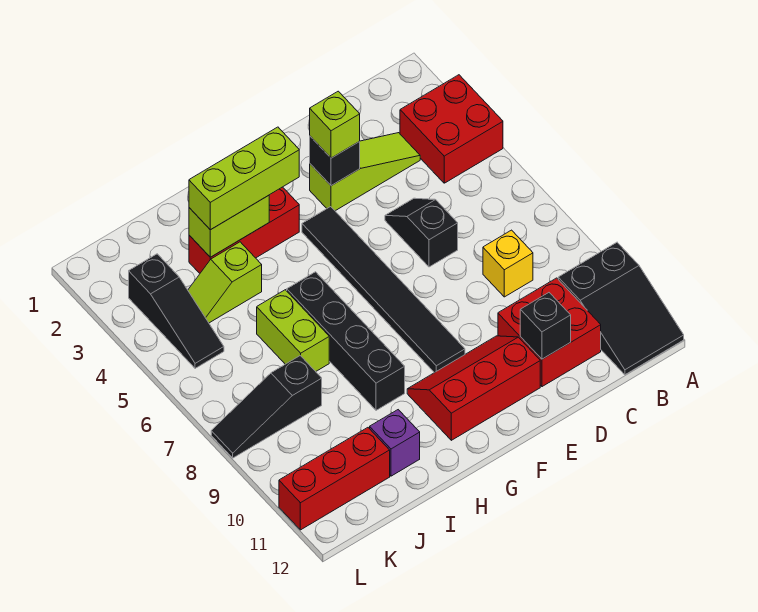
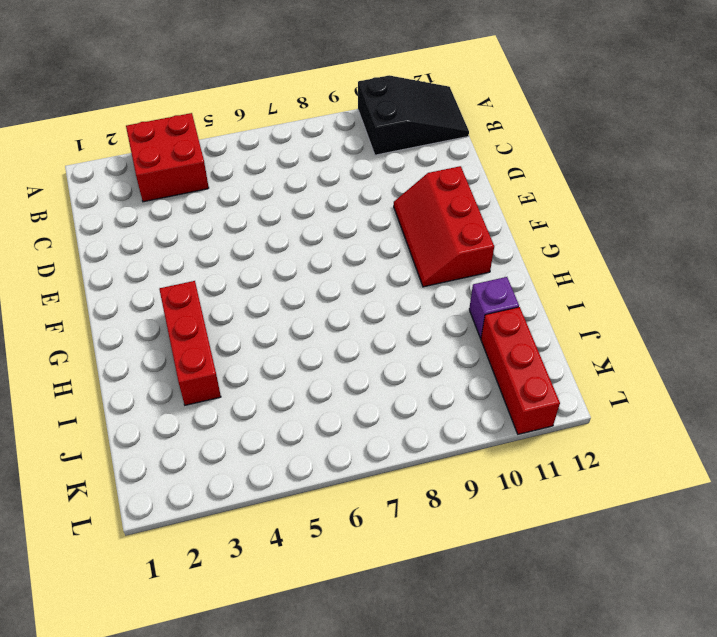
none -> lime 1x3 slope [310,133,420,211]
none -> yellow 1x1 brick [483,230,533,297]
none -> red 2x2 brick [498,278,601,387]

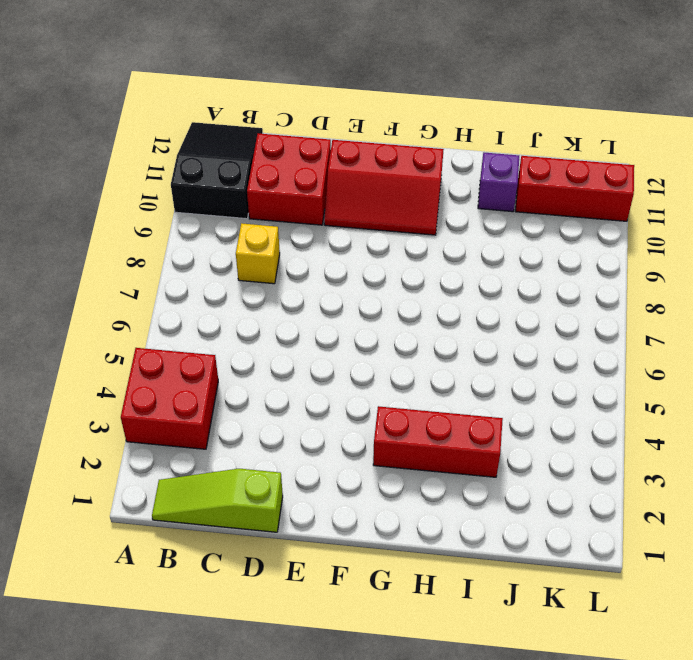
lime 1x3 slope [152,469,283,532] -> lime 1x3 slope moved to [310,133,420,211]
none -> black 1x2 slope [385,198,458,267]
none -> black 1x6 tile [302,207,465,373]
none -> black 1x4 brick [287,272,405,410]

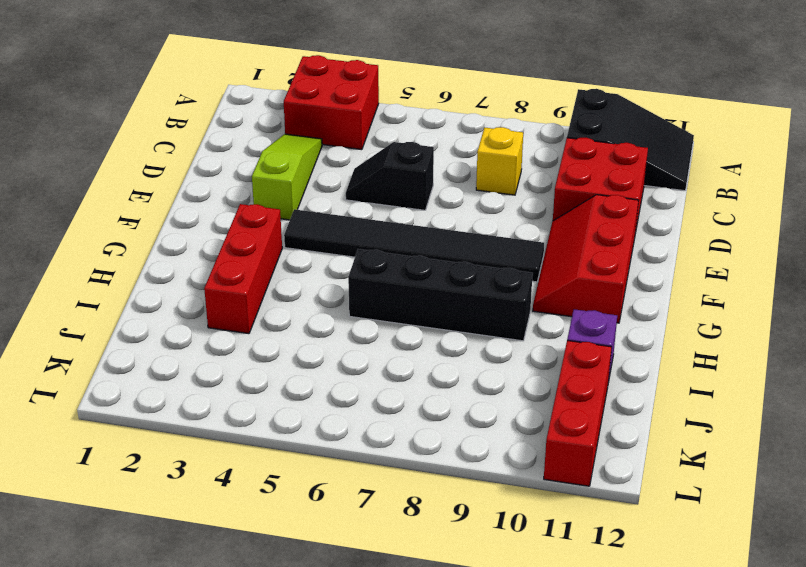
none -> lime 1x2 slope [188,242,262,323]
none -> lime 1x2 brick [257,290,329,371]
none -> black 1x3 slope [211,356,322,458]

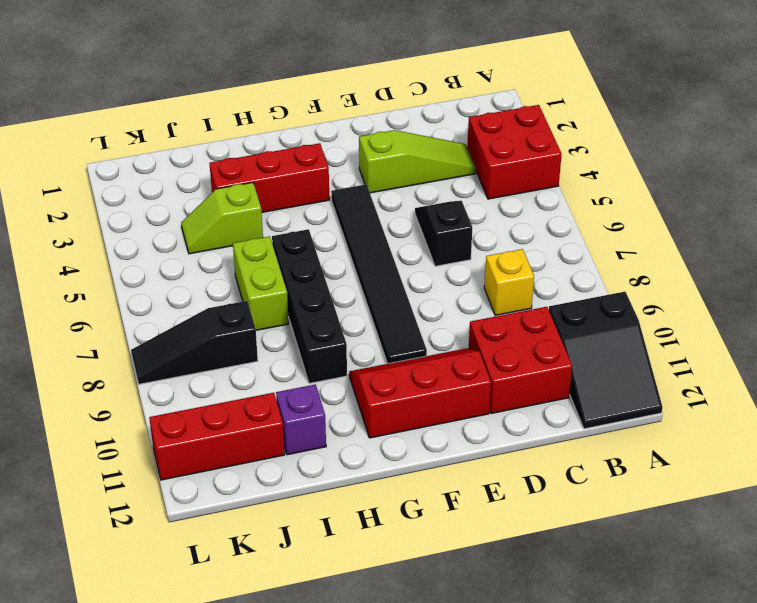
none -> black 1x3 slope [129,254,224,368]
none -> black 1x1 brick [520,293,571,359]
none -> black 1x1 brick [310,136,360,186]

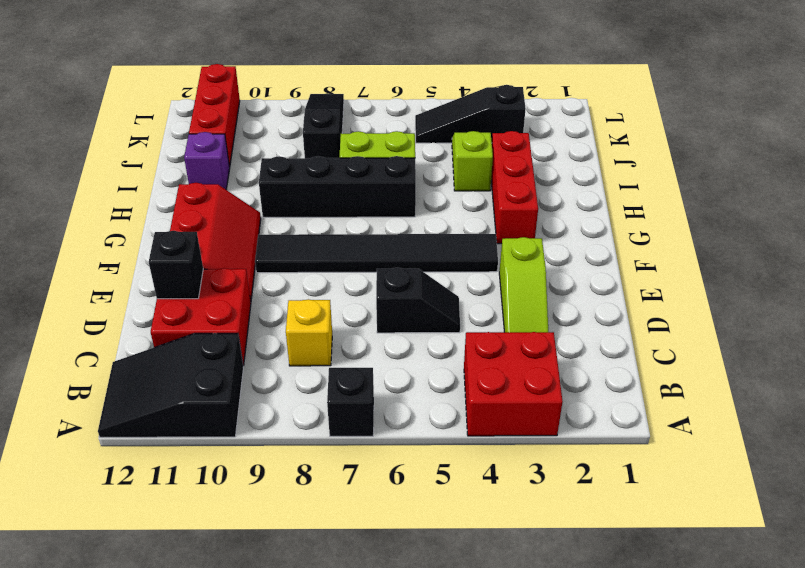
black 1x1 brick [327,368,374,436] -> black 1x1 brick moved to [310,136,360,186]
none -> lime 1x2 brick [189,195,269,257]
none -> lime 1x1 brick [310,91,360,158]
none -> lime 1x3 brick [189,127,299,230]

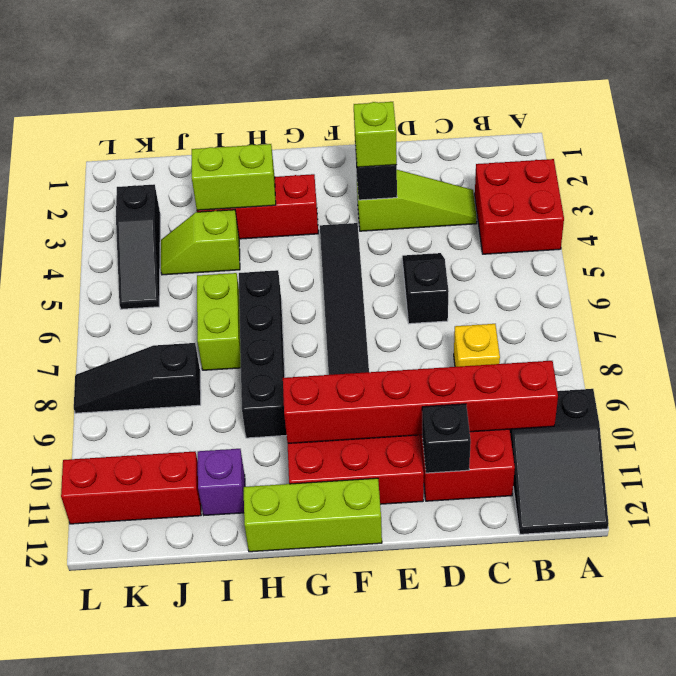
red 1x6 brick [283,361,558,443] -> none
lime 1x3 brick [244,478,382,552] -> lime 1x3 brick moved to [189,127,299,230]

